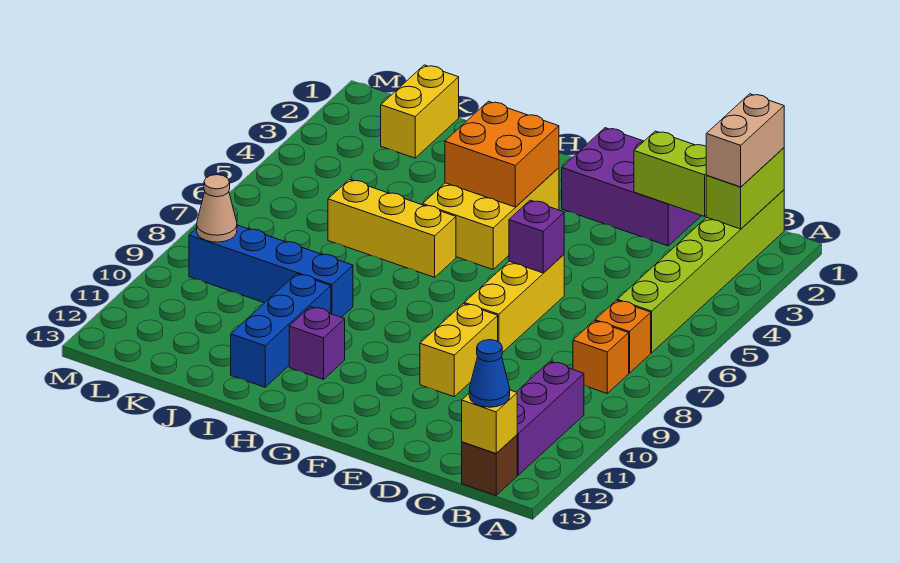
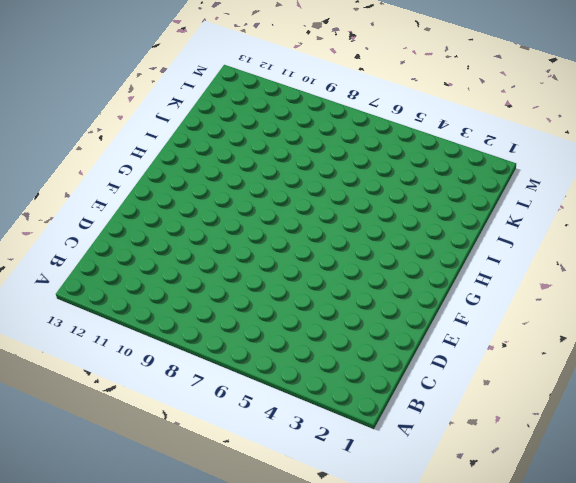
none -> lime 1x6 brick [617,190,784,353]
none -> orange 1x1 brick [595,300,651,373]
none -> orange 1x1 brick [573,321,629,393]

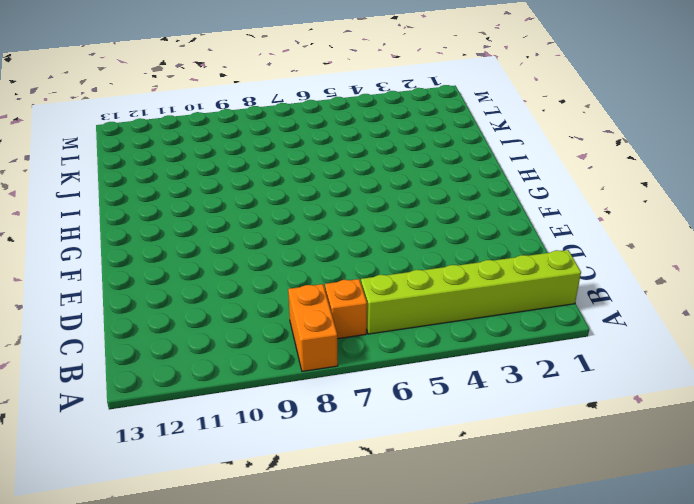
orange 1x2 brick [288,284,338,371] -> orange 1x1 brick [573,321,629,393]
none -> purple 1x3 brick [517,362,584,475]
none -> brown 1x1 brick [462,435,517,496]
none -> purple 2x3 brick [562,128,701,246]

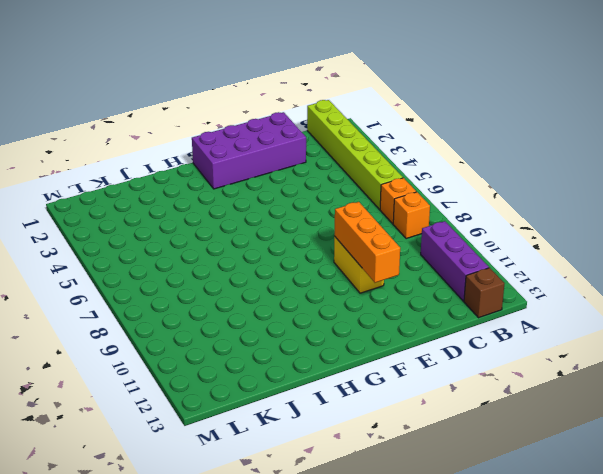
purple 2x4 brick [192,112,306,189] -> purple 2x3 brick [562,128,701,246]
orange 1x3 brick [334,202,400,283] -> none
none -> yellow 1x3 brick [464,255,564,353]
none -> yellow 2x3 brick [423,168,559,269]
none -> yellow 1x3 brick [328,180,456,277]

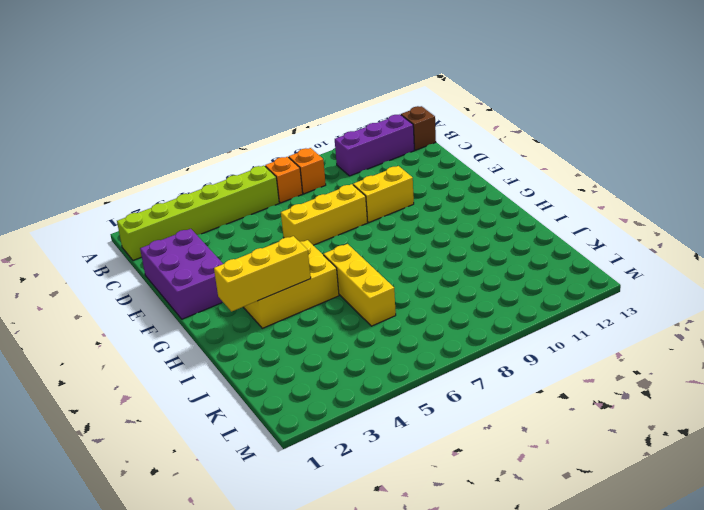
yellow 1x3 brick [214,236,311,312] -> orange 2x2 brick [445,101,559,207]
none -> purple 1x1 brick [289,307,345,379]
none -> blue 1x4 brick [189,225,353,317]
none -> blue 1x3 brick [231,274,331,387]

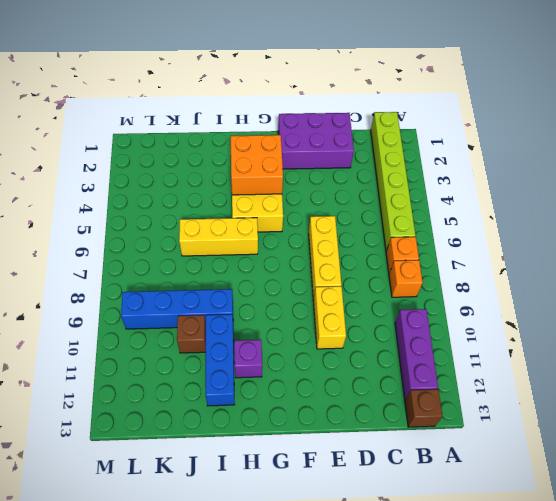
brown 1x1 brick [177,315,206,353] -> none
none -> yellow 1x2 brick [381,65,459,158]
none -> lime 1x2 brick [706,148,784,229]
none -> yellow 1x1 brick [462,390,517,453]

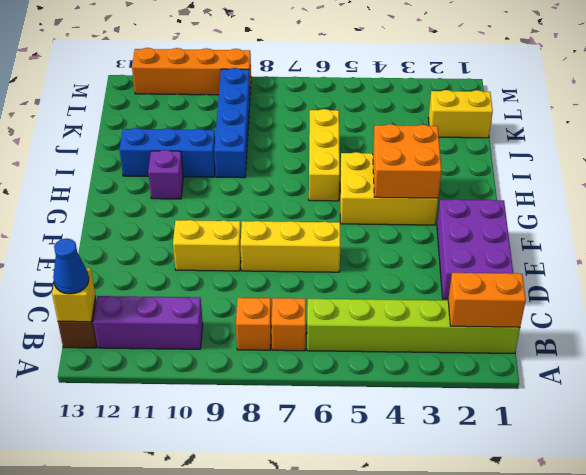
orange 1x2 brick [448,273,526,327] -> lime 1x2 brick [706,148,784,229]
orange 1x4 brick [132,48,251,95] -> none
none -> lime 1x2 brick [634,131,707,216]
none -> purple 1x1 brick [509,200,564,273]
none -> tan 1x1 cone [197,175,237,242]

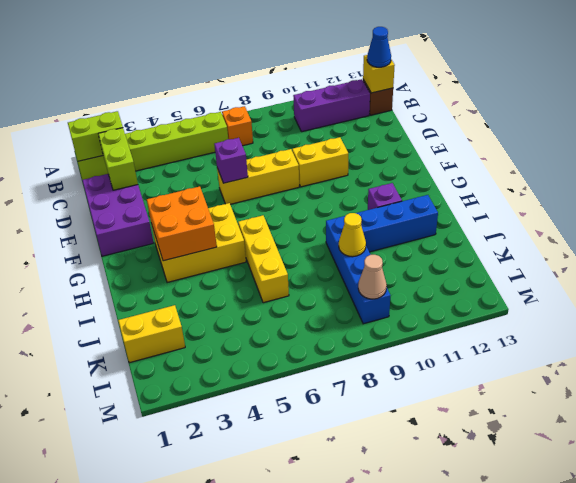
yellow 1x1 cone [339,213,366,257] -> none
none -> orange 1x1 brick [573,321,629,393]
none -> tan 1x2 brick [706,94,784,187]

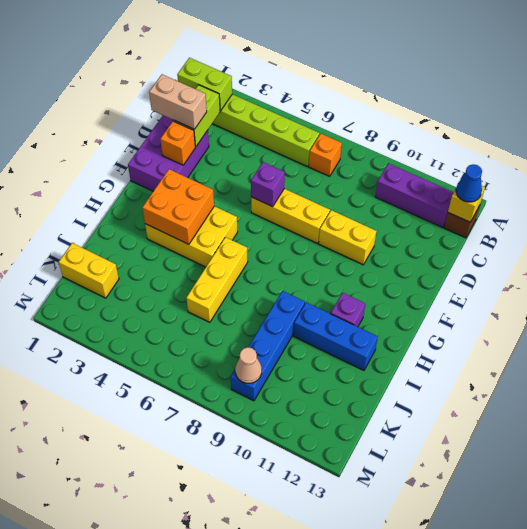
tan 1x2 brick [149,74,207,129] -> tan 1x2 brick moved to [706,94,784,187]
orange 1x1 brick [160,121,195,165] -> orange 1x1 brick moved to [573,321,629,393]

